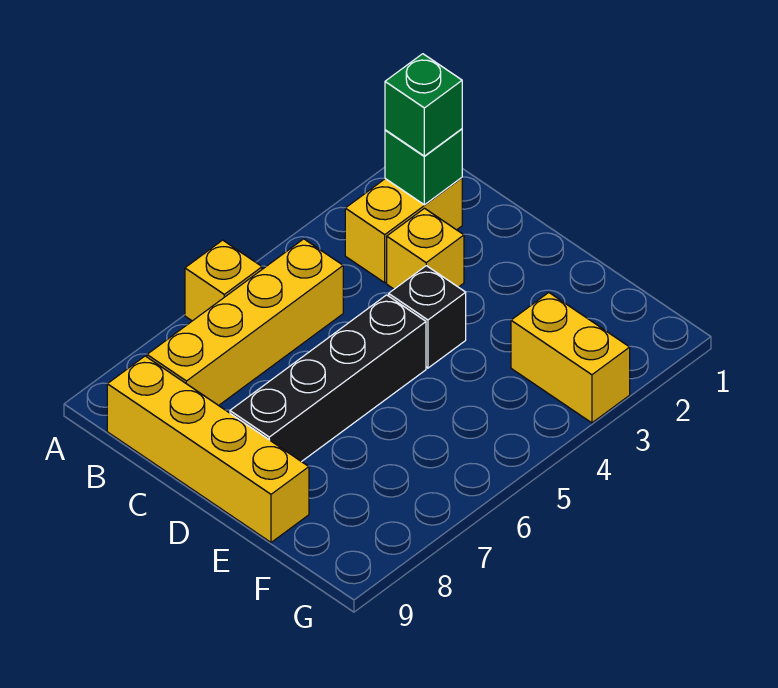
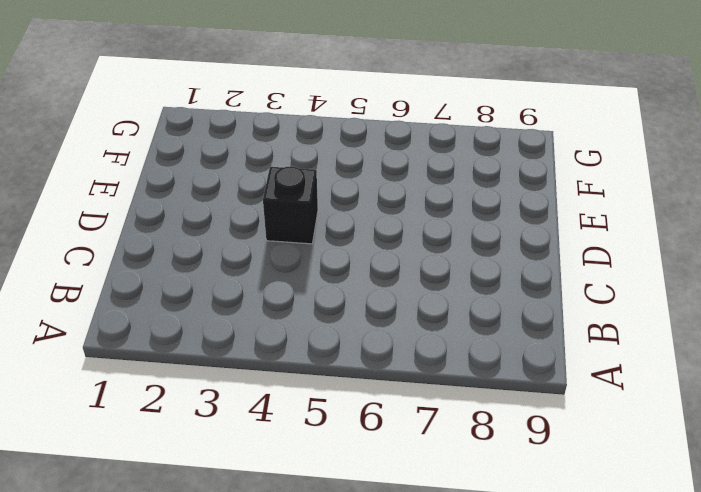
none -> yellow 1x1 brick [185,240,262,321]
none -> yellow 1x2 brick [345,178,462,283]

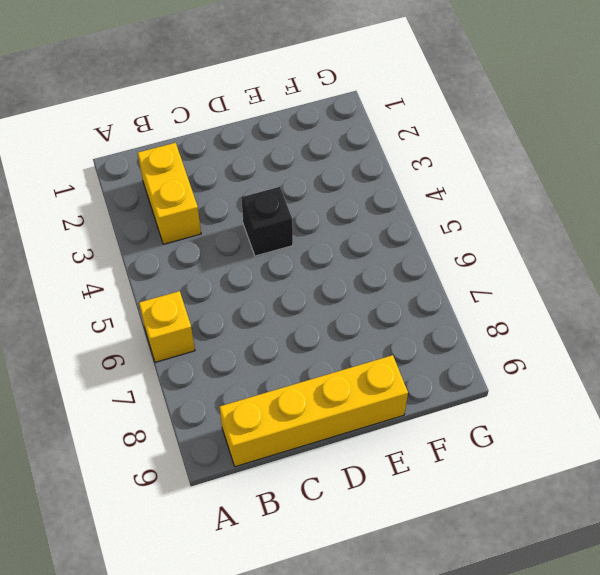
none -> yellow 1x4 brick [147,239,343,406]
none -> yellow 1x1 brick [387,208,464,289]

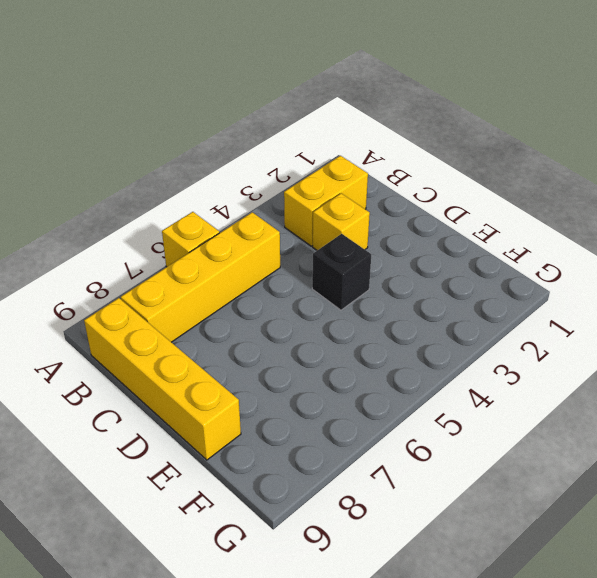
none -> black 1x4 brick [230,295,426,462]
none -> yellow 1x2 brick [511,293,630,423]

